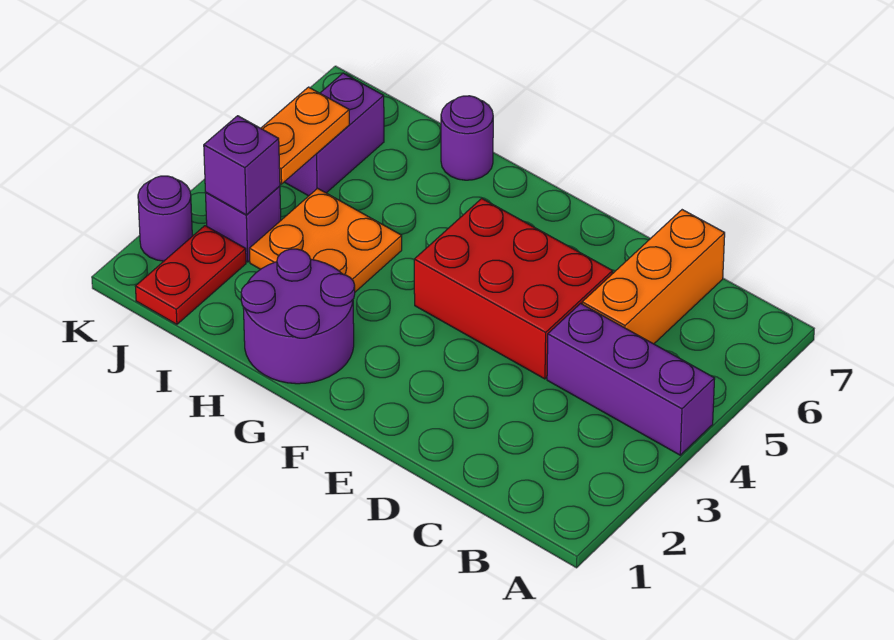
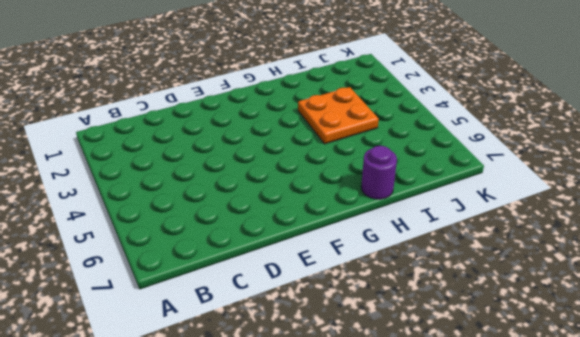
none -> purple 1x3 brick [547,304,715,455]
none -> orange 1x3 brick [582,210,725,344]
none -> red 2x3 brick [414,199,613,379]

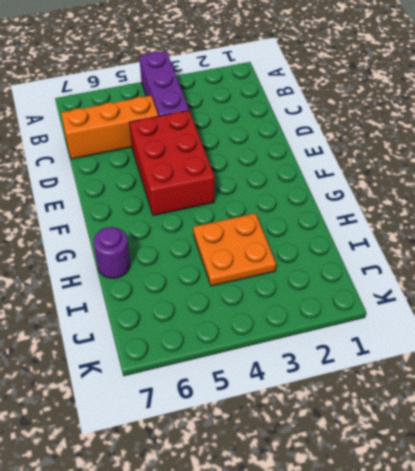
none -> purple 2x2 round brick [241,249,355,384]
none -> red 1x2 plate [135,226,246,324]
none -> purple 1x1 brick [206,186,281,262]

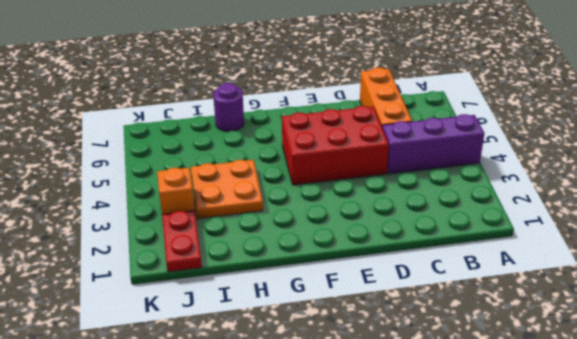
orange 1x1 brick [157,168,195,214] -> purple 1x1 brick [206,186,281,262]
none -> purple 2x2 round brick [241,249,355,384]
none -> purple 1x2 brick [285,73,384,196]
none -> purple 1x1 round brick [138,176,192,261]

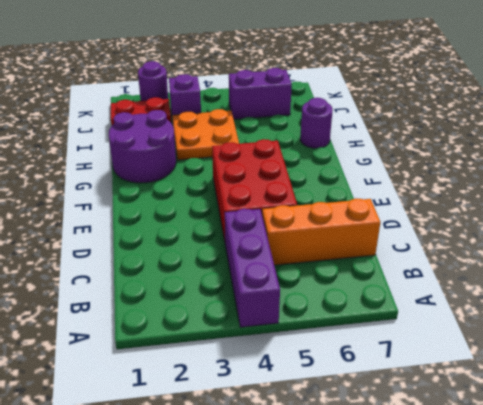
none -> purple 1x1 brick [204,116,280,215]
none -> orange 1x2 plate [261,87,349,184]

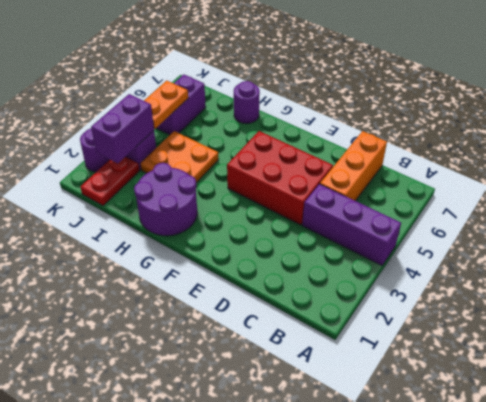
purple 1x2 brick [91,94,154,163] -> purple 1x1 brick [204,116,280,215]

